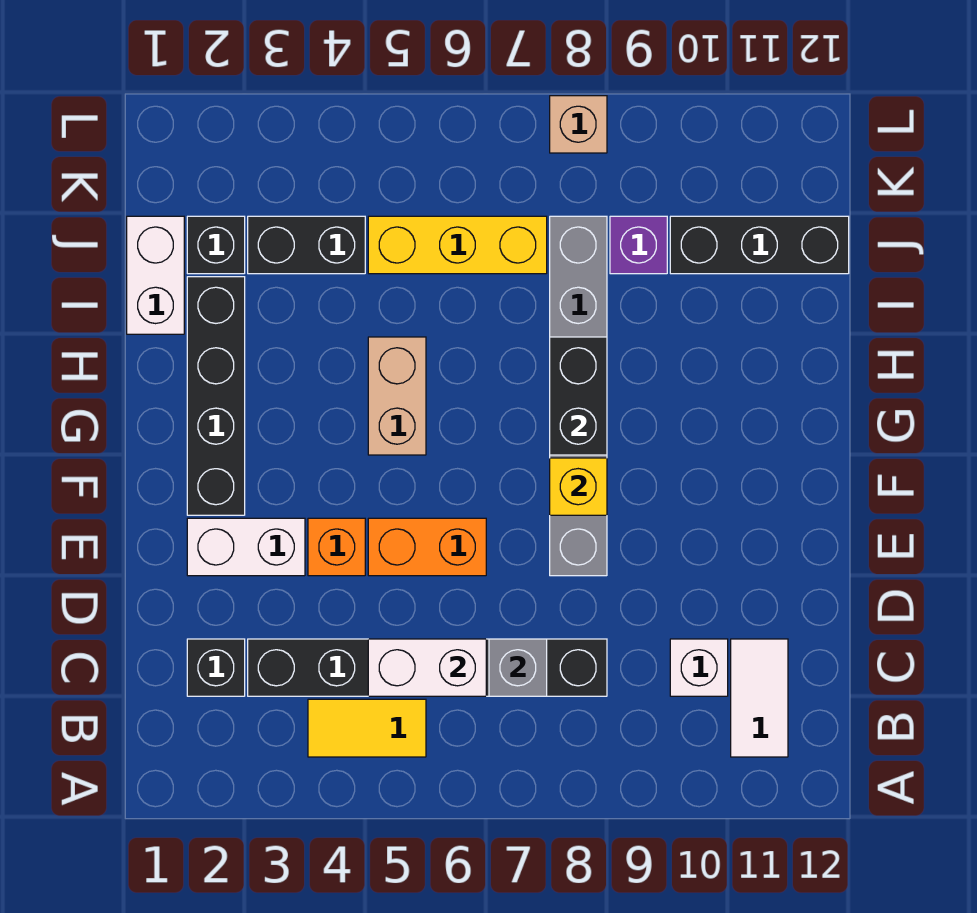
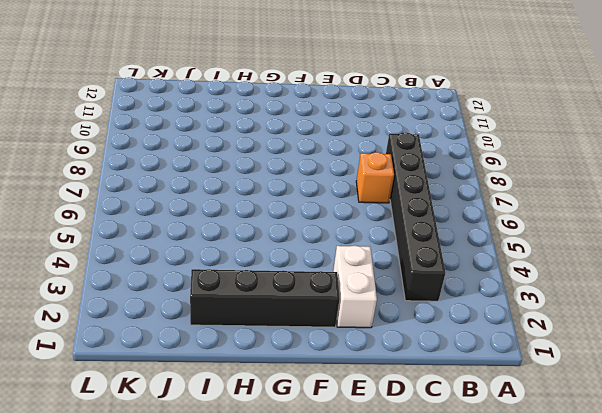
orange 1x1 brick [356,152,394,203] -> orange 1x1 brick moved to [308,518,365,576]
none -> yellow 1x2 tile [308,699,426,757]
none -> white 1x2 tile [731,639,788,757]
none -> black 1x1 brick [187,639,245,696]

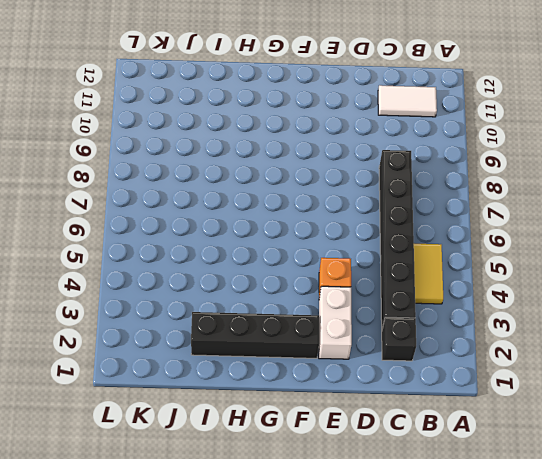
none -> white 1x1 brick [670,639,728,696]
none -> orange 1x2 brick [368,518,486,576]
none -> grey 1x6 brick [550,216,607,576]

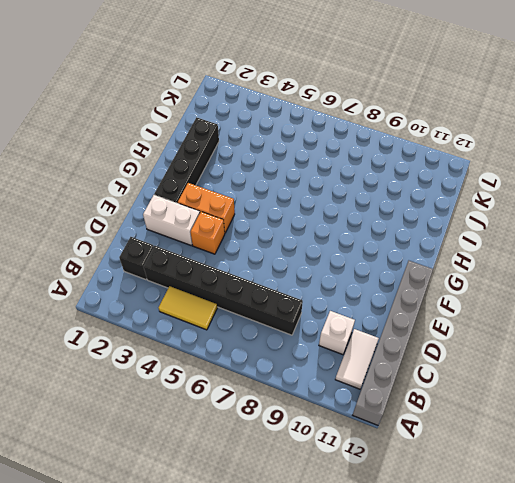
grey 1x6 brick [353,261,433,425] -> grey 1x6 brick moved to [550,216,607,576]
orange 1x2 brick [178,183,235,233] -> orange 1x2 brick moved to [368,518,486,576]
none -> tan 1x2 brick [368,337,426,455]
none -> white 1x2 brick [127,216,184,334]
none -> black 1x1 brick [187,216,245,274]

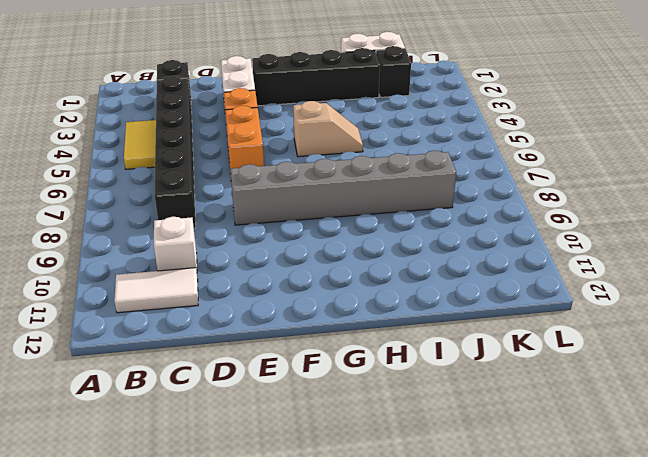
tan 1x2 slope [293,101,363,157] -> tan 1x2 brick [368,337,426,455]
none -> black 1x2 brick [248,216,365,274]
none -> yellow 1x3 brick [368,216,547,274]
none -> purple 1x1 brick [610,216,667,274]

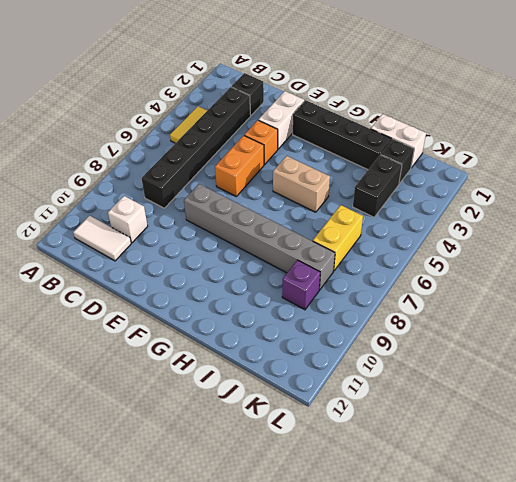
yellow 1x2 brick [313,205,363,271] -> yellow 1x3 brick [368,216,547,274]
none -> black 1x3 brick [670,216,849,274]
none -> tan 1x1 brick [550,96,607,153]
none -> white 1x2 brick [368,639,486,696]

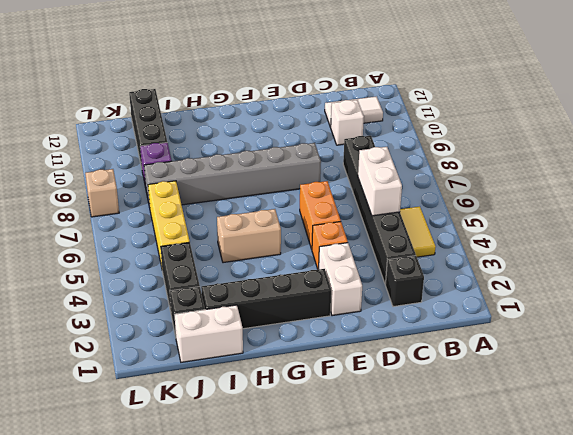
none -> grey 1x1 brick [489,639,547,696]
none -> yellow 1x1 brick [550,458,607,515]
none -> black 1x2 brick [550,337,607,455]

